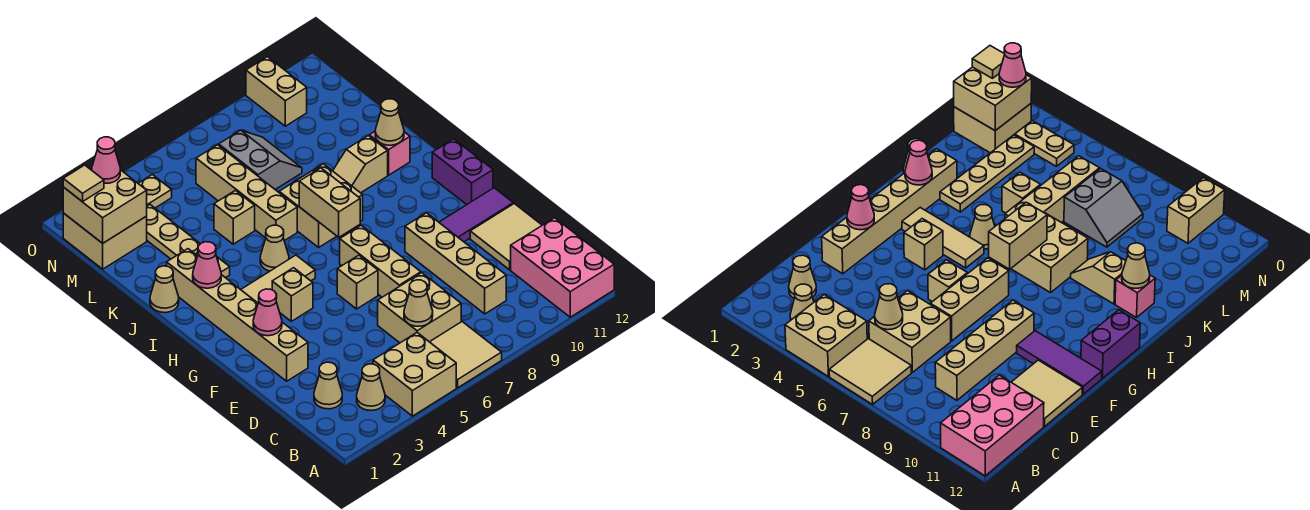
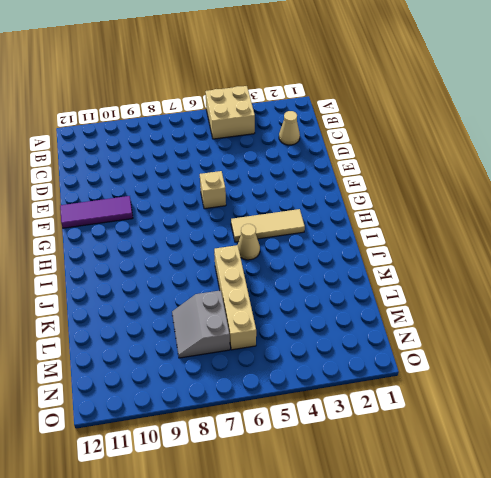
none -> tan 2x2 tile [430,322,502,388]
none -> pink 2x3 brick [511,218,614,317]
none -> tan 1x1 cone [357,364,385,410]
none -> tan 2x2 brick [378,273,461,343]

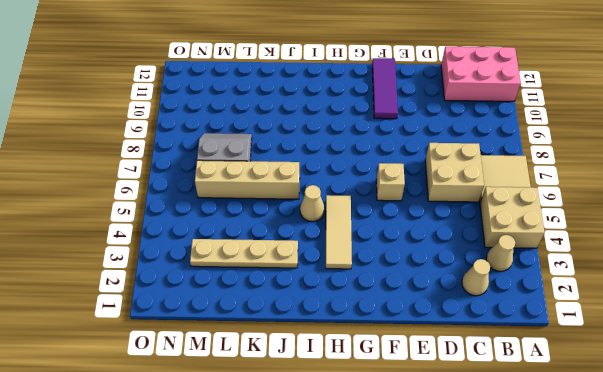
none -> tan 1x4 brick [405,213,506,314]
none -> tan 2x2 tile [470,204,542,270]
none -> tan 1x6 brick [167,249,308,381]
none -> tan 1x3 brick [340,225,421,297]

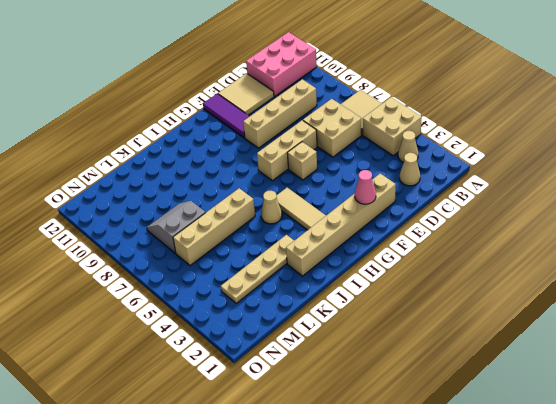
none -> tan 1x1 brick [272,268,313,321]
none -> purple 1x2 brick [432,139,493,205]
none -> tan 2x2 brick [279,164,363,247]
none -> tan 1x1 cone [150,266,179,313]

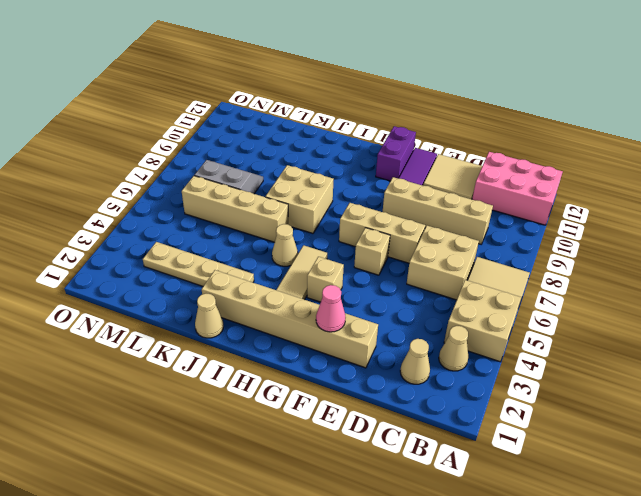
purple 1x2 brick [376,126,416,181] -> purple 1x2 brick turned to [432,139,493,205]
none -> tan 1x2 slope [333,136,388,193]
none -> pink 1x1 brick [369,132,410,175]
none -> tan 1x1 brick [214,191,255,244]
none -> tan 2x2 brick [63,213,147,269]

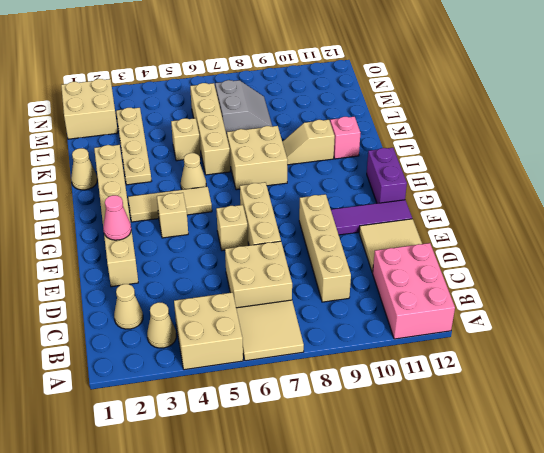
none -> tan 1x2 plate [138,175,172,208]
none -> tan 1x2 brick [246,57,307,126]
none -> tan 1x1 cone [404,280,433,326]
none -> tan 1x2 brick [299,168,360,237]

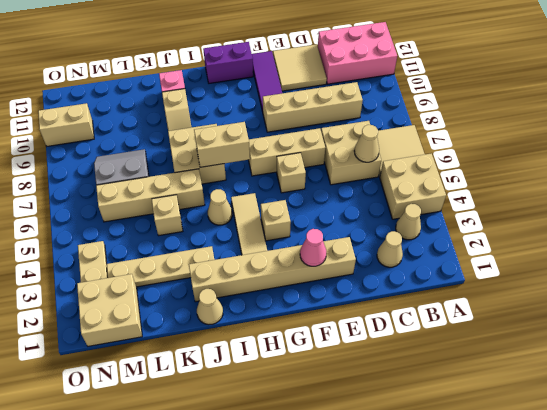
none -> pink 1x1 cone [193,242,221,288]
none -> tan 1x1 cone [375,99,404,145]
none -> tan 2x2 brick [63,169,147,243]
none -> tan 1x1 tile [63,165,104,202]

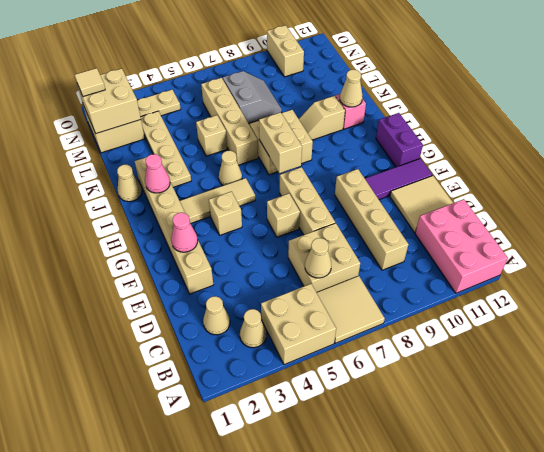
none -> pink 1x1 cone [92,137,120,183]

